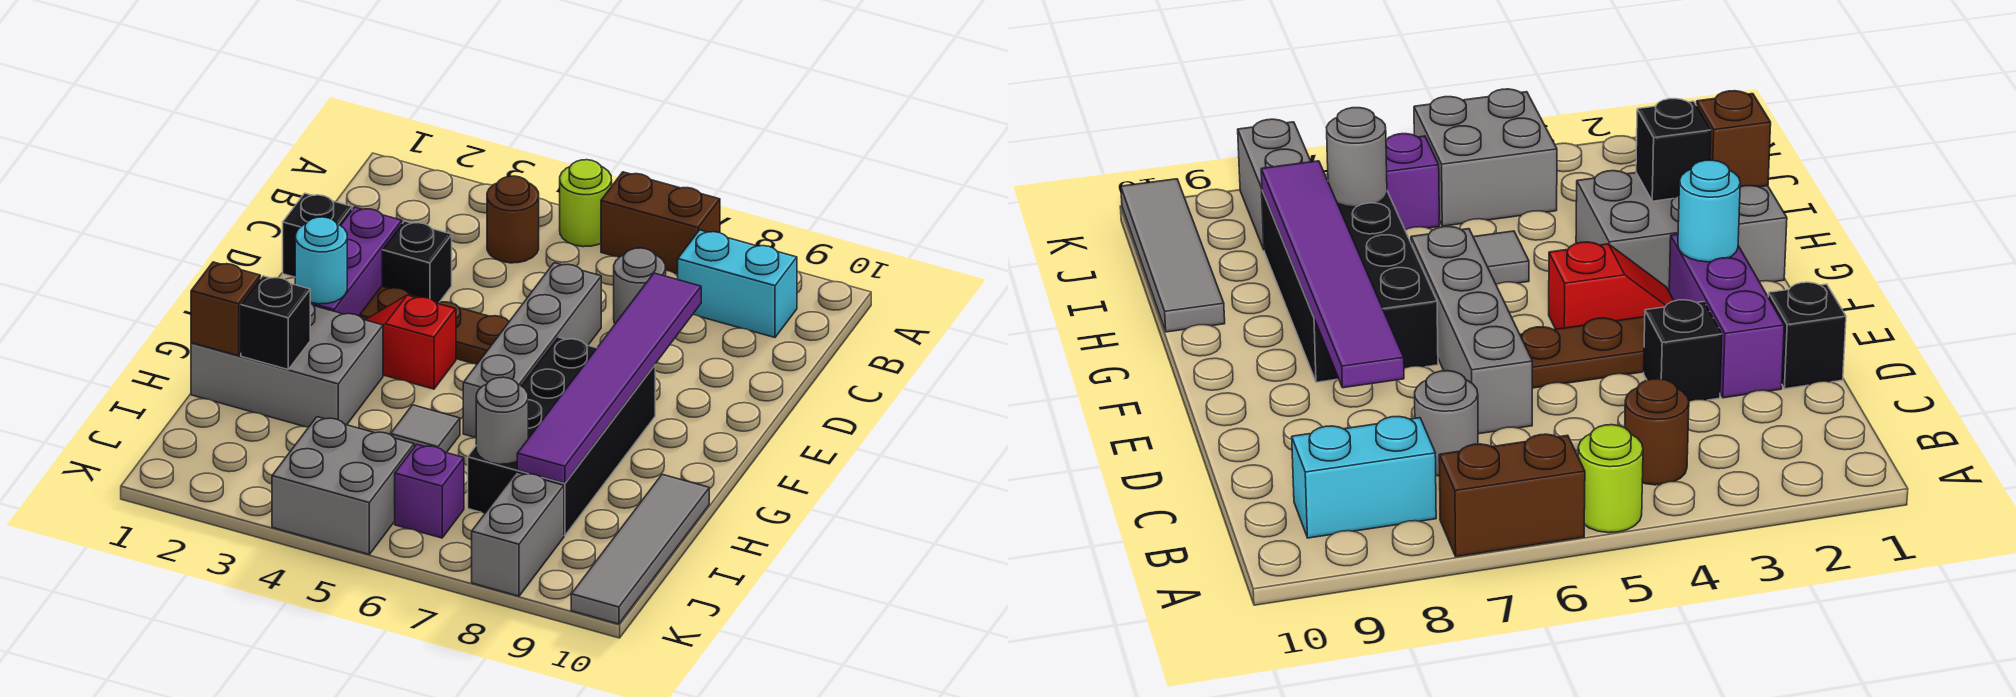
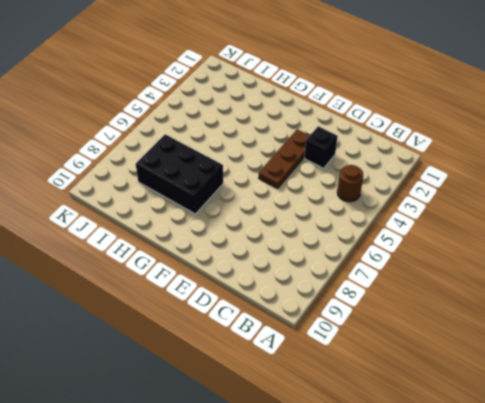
black 2x3 brick [136,134,223,214] -> black 2x4 brick [468,337,655,536]
none -> lime 1x1 round brick [560,160,612,247]
none -> brown 1x2 brick [601,172,720,274]
none -> cyan 1x2 brick [678,230,797,338]

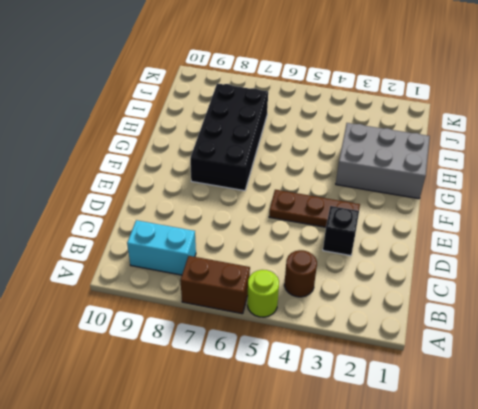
none -> grey 1x1 round brick [614,248,666,324]
none -> black 1x1 brick [283,193,352,277]
none -> purple 1x3 brick [311,207,402,316]

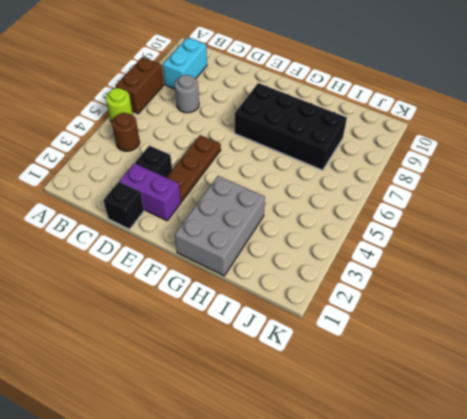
purple 1x2 brick [120,163,181,221] -> purple 1x3 brick [311,207,402,316]
none -> grey 1x4 brick [463,263,601,438]
none -> red 1x2 slope [366,295,456,389]
none -> grey 1x1 tile [391,405,460,453]

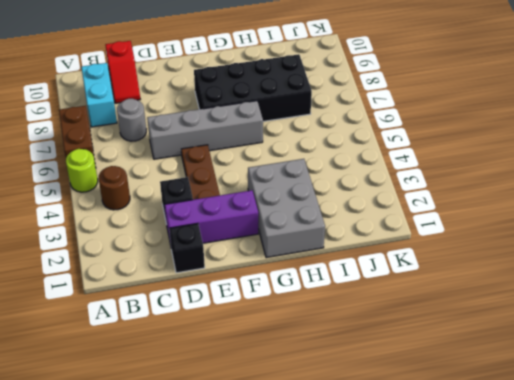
red 1x2 slope [105,41,140,103] -> red 1x2 slope moved to [366,295,456,389]
none -> grey 1x1 tile [391,405,460,453]
none -> grey 1x4 tile [571,474,709,624]
none -> grey 2x2 brick [272,417,414,554]

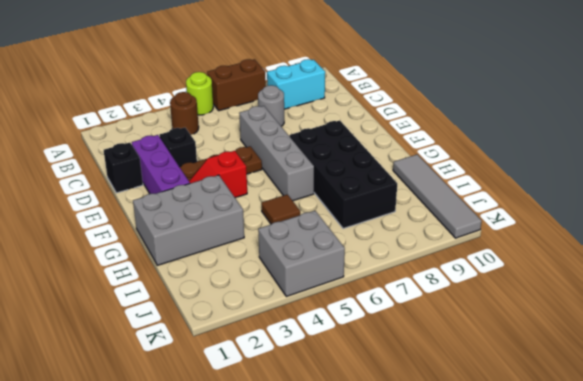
brown 1x1 tile [261,194,300,224] -> grey 1x1 tile [391,405,460,453]
none -> purple 1x1 brick [395,445,464,538]
none -> grey 1x2 brick [472,472,564,596]
none -> purple 1x6 tile [517,273,701,483]

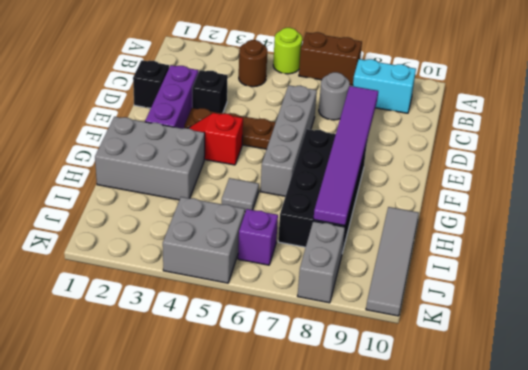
none -> cyan 1x1 round brick [295,217,347,304]
none -> brown 1x1 brick [191,262,260,356]
none -> black 1x1 brick [241,276,310,369]

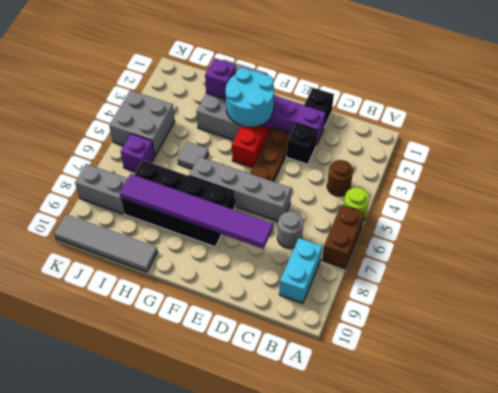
cyan 2x2 round brick [226,68,274,127] -> cyan 1x1 round brick [295,217,347,304]
purple 1x1 brick [205,58,236,99] -> black 1x1 brick [241,276,310,369]
none -> brown 1x1 brick [191,262,260,356]
none -> grey 1x1 round brick [476,377,528,464]

